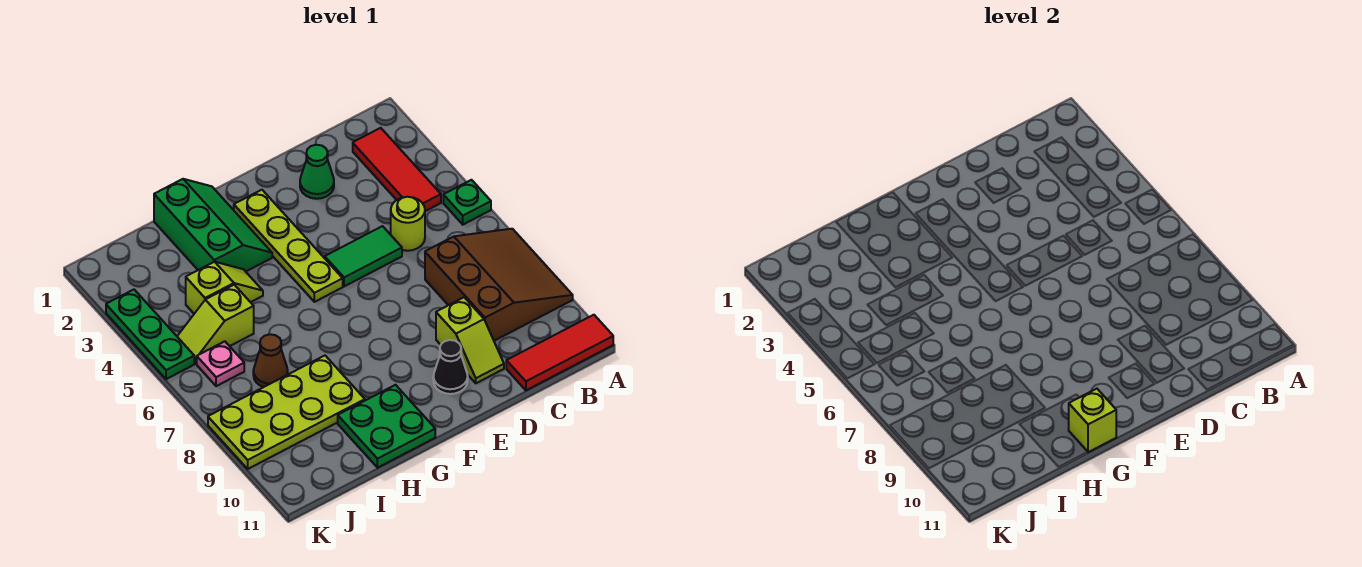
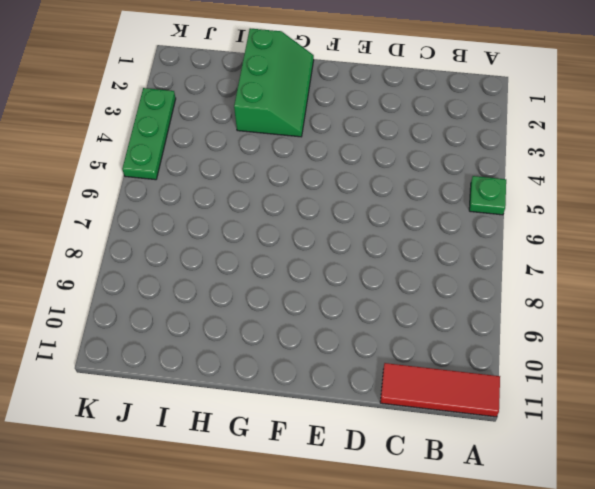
none -> brown 3x3 slope [425,229,573,341]
none -> red 1x3 tile [353,128,441,211]
none -> lime 1x1 round brick [391,197,425,251]

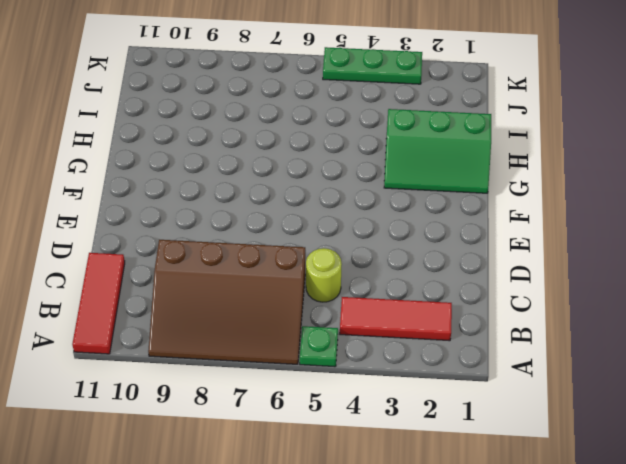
brown 3x4 slope [148,240,305,364] -> brown 3x3 slope [425,229,573,341]
none -> green 1x1 cone [300,145,334,199]
none -> green 1x2 tile [325,226,402,287]
none -> lime 1x2 slope [436,297,504,383]

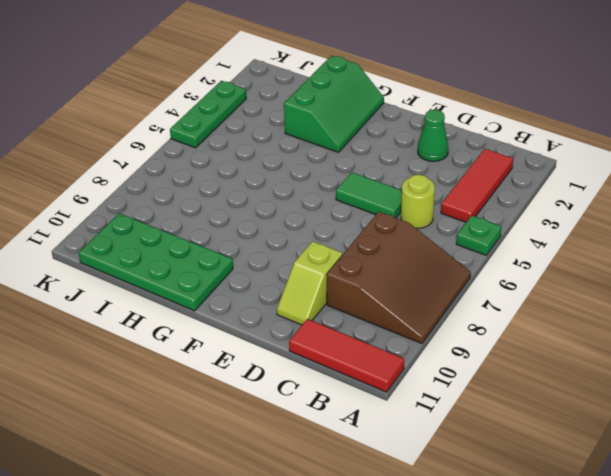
green 2x4 plate [79,213,233,311] -> green 2x2 plate [338,385,435,468]
none -> black 1x1 cone [433,340,468,394]
none -> lime 1x4 plate [234,190,343,302]
none -> lime 1x2 slope [186,262,263,314]

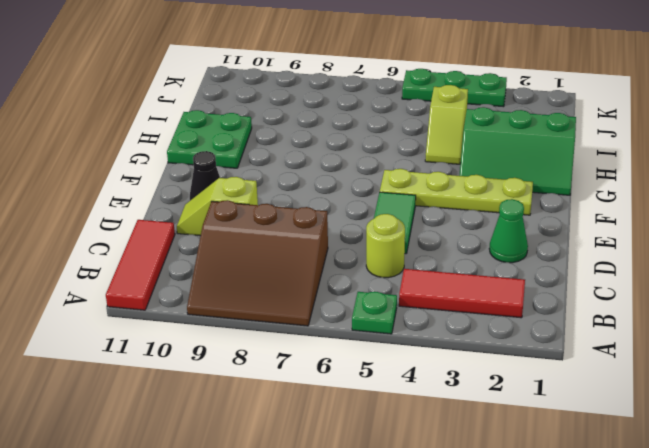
none -> lime 2x4 plate [208,356,365,469]
none -> lime 1x2 slope [177,285,254,364]
none -> brown 1x1 cone [253,334,288,387]

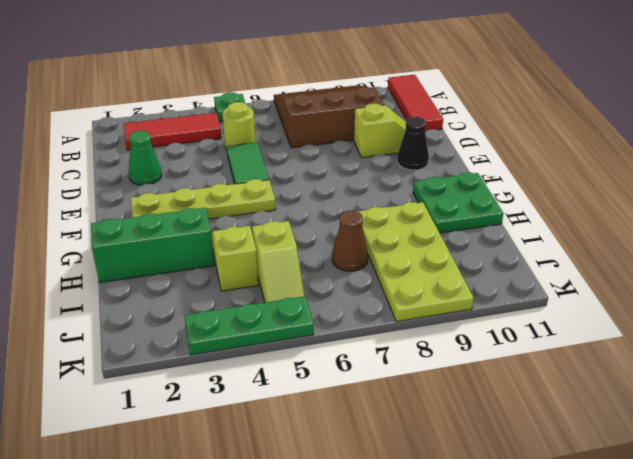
none -> pink 1x1 plate [197,341,244,386]
none -> lime 1x1 brick [1069,389,1116,452]

